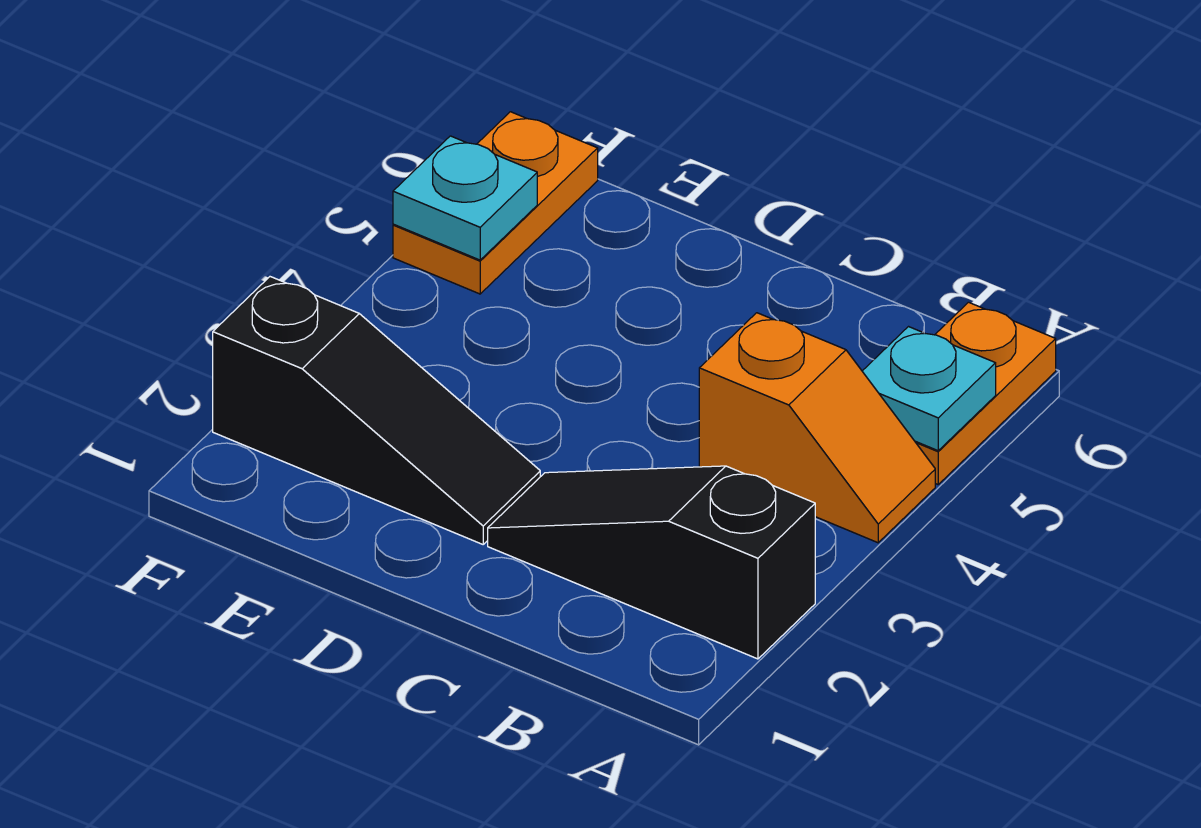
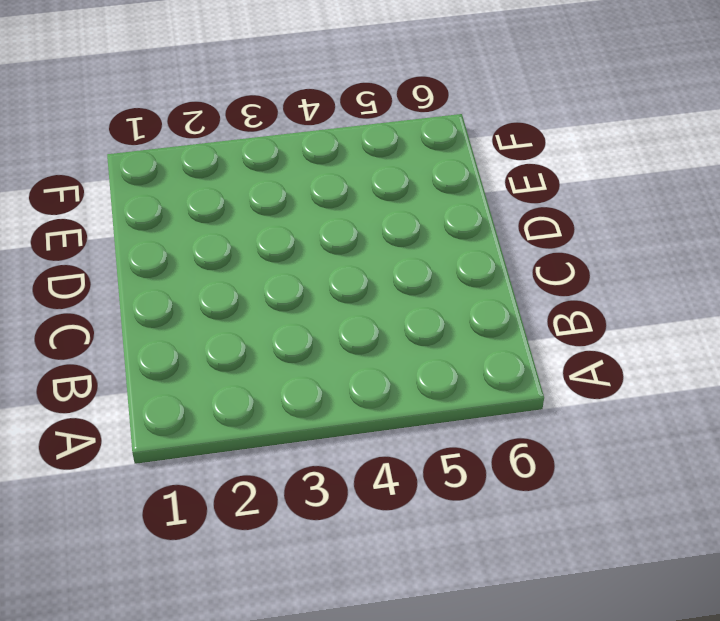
none -> black 1x3 slope [488,466,815,659]
none -> orange 1x2 slope [699,313,935,543]

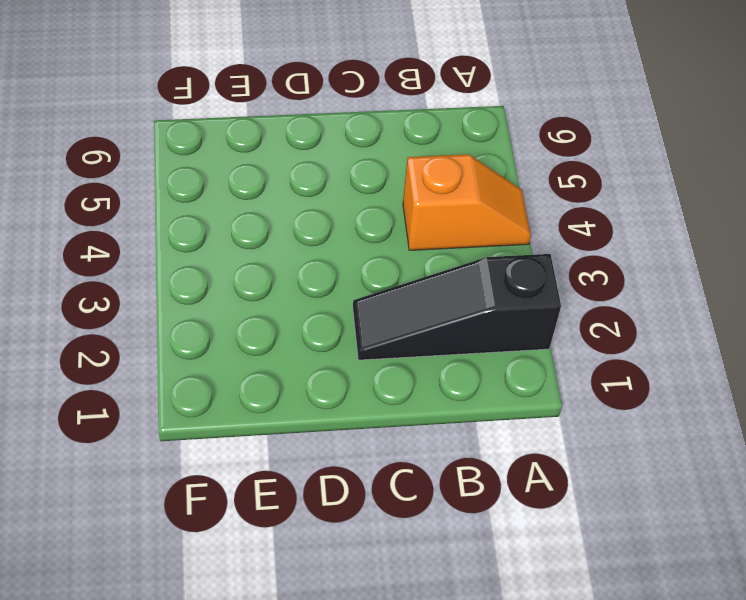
none -> orange 1x2 plate [915,302,1056,484]
none -> black 1x3 slope [213,277,540,544]

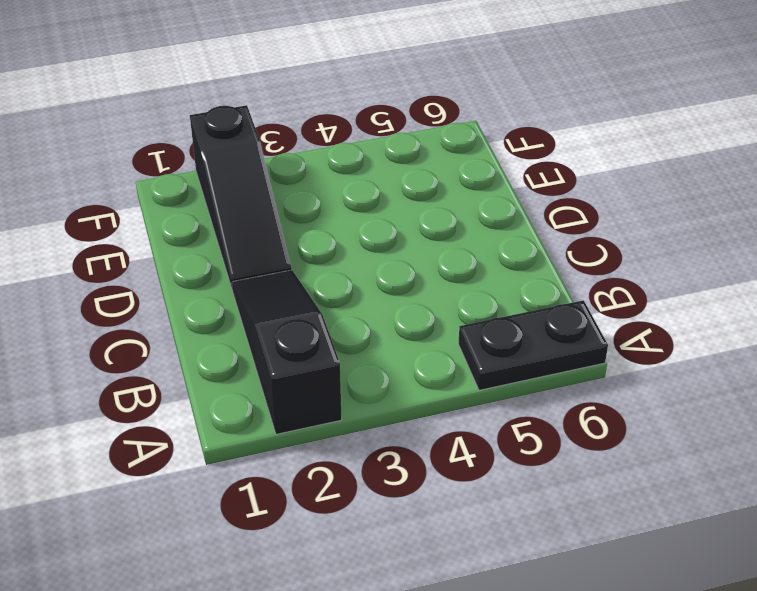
black 1x2 plate [458,300,608,390] -> orange 1x2 plate [915,302,1056,484]
none -> orange 1x2 slope [699,313,935,543]
none -> orange 1x2 plate [393,112,598,294]

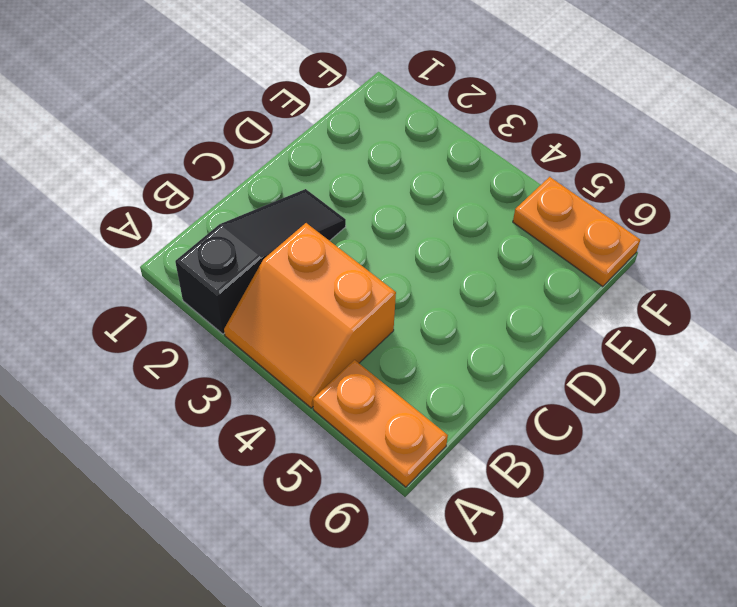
orange 2x2 slope [224,223,396,408] -> orange 1x2 slope [699,313,935,543]
none -> black 1x3 slope [213,277,540,544]
none -> cyan 1x1 plate [862,327,996,451]

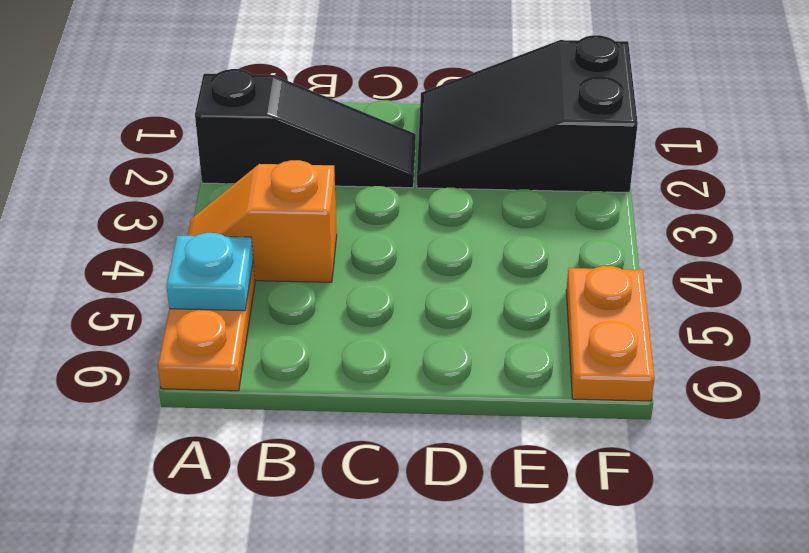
black 2x3 slope [417,35,638,193] -> black 1x3 slope [213,277,540,544]
none -> cyan 1x1 plate [393,136,537,260]

